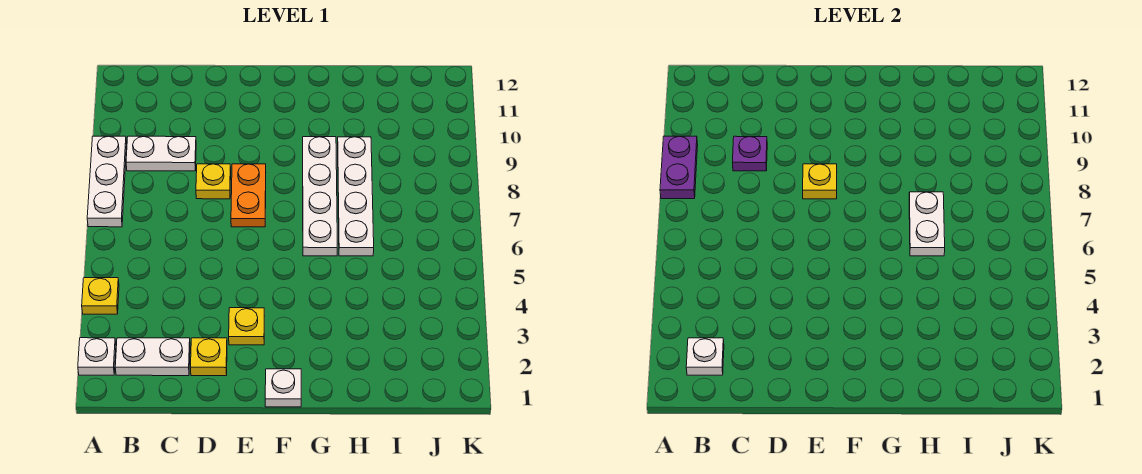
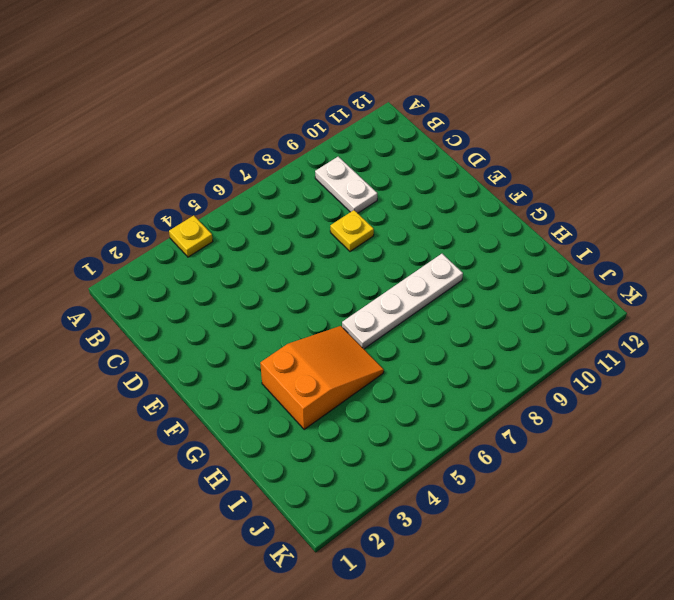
orange 2x3 slope [260,326,384,430] -> none
none -> white 1x1 plate [78,338,116,375]
none -> white 1x3 plate [87,136,127,227]
none -> white 1x2 plate [115,338,190,376]

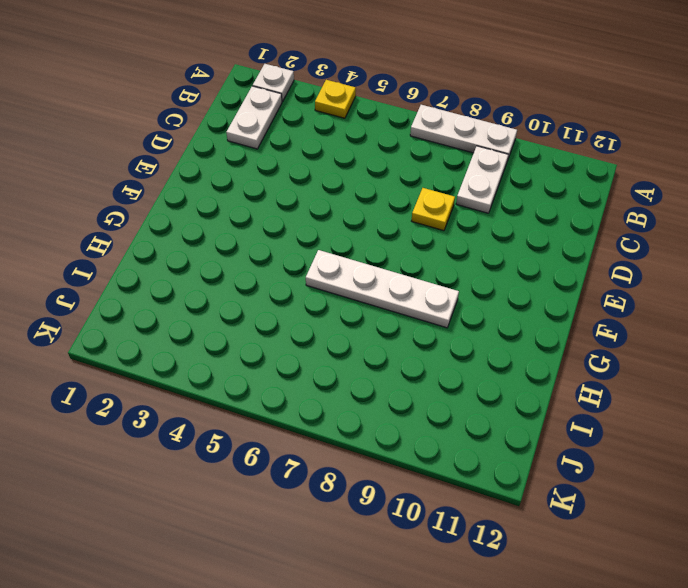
none -> yellow 1x1 plate [191,338,227,376]
none -> yellow 1x1 plate [229,308,264,345]
none -> orange 1x2 plate [231,164,266,227]

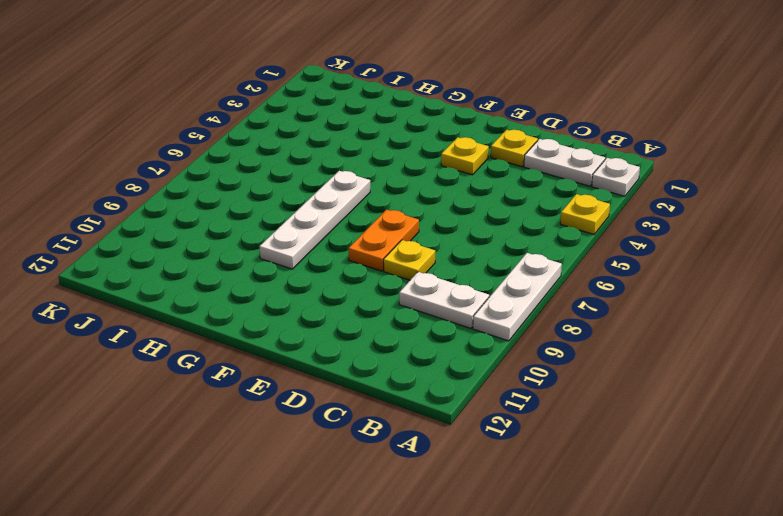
none -> white 1x1 plate [265,369,301,407]
none -> white 1x4 plate [338,137,374,256]
none -> purple 1x2 plate [660,136,698,199]

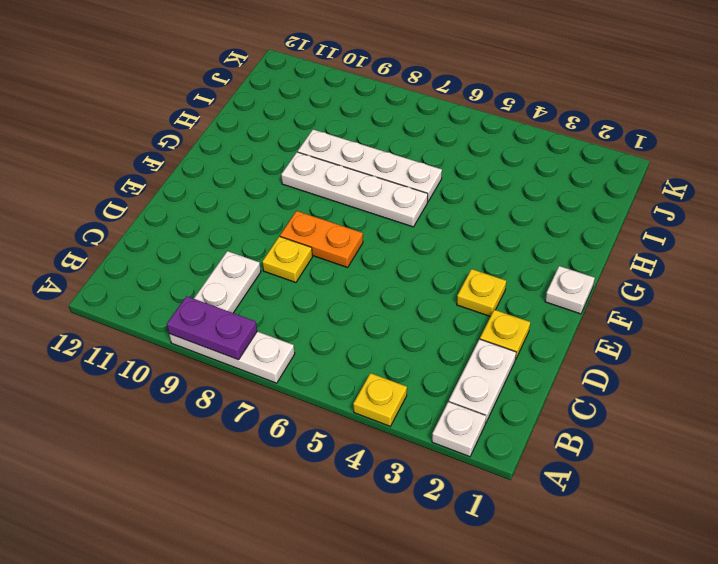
none -> white 1x1 plate [686,338,724,375]
none -> purple 1x1 plate [733,136,767,171]
none -> yellow 1x1 plate [803,164,837,199]

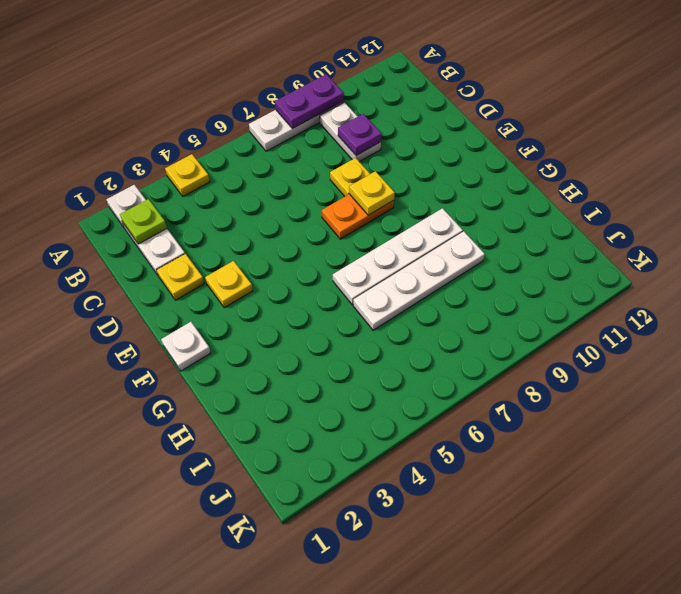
lime 1x1 plate [120,199,167,244] -> white 1x1 plate [686,338,724,375]
none -> white 1x2 plate [909,192,945,256]

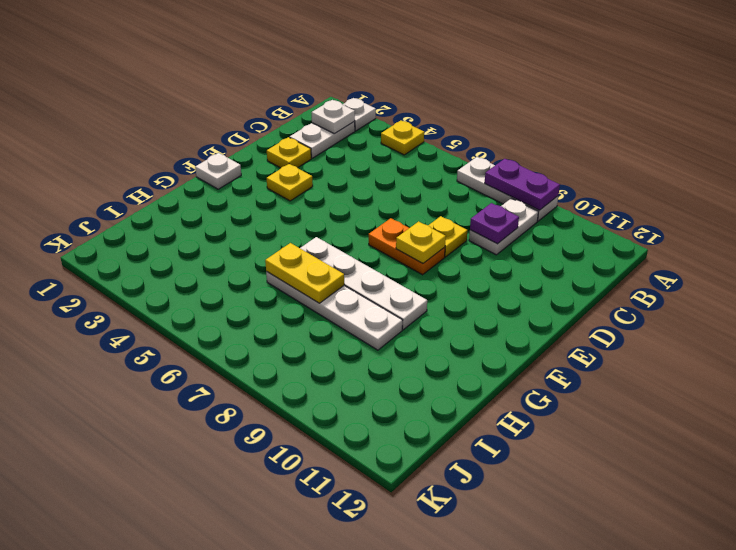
yellow 1x2 plate [265,243,344,303] -> white 1x2 plate [909,192,945,256]

